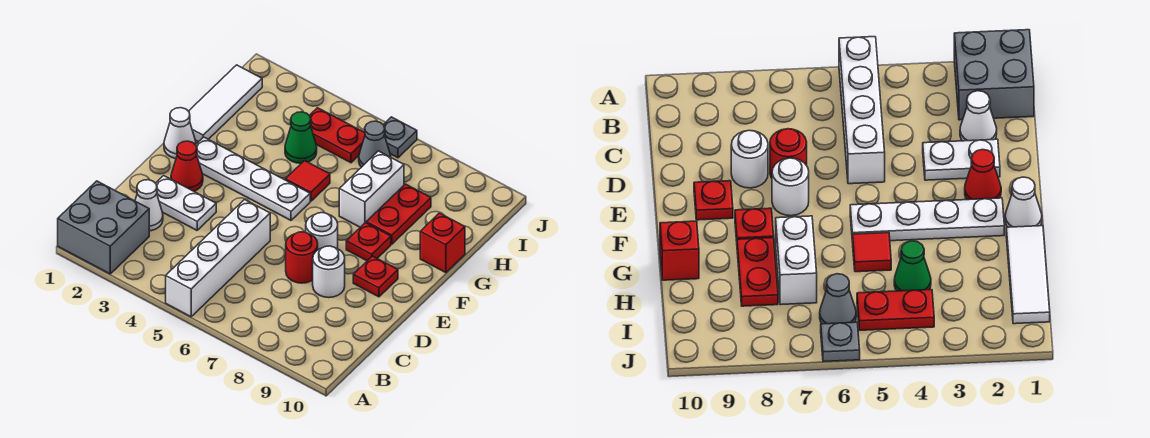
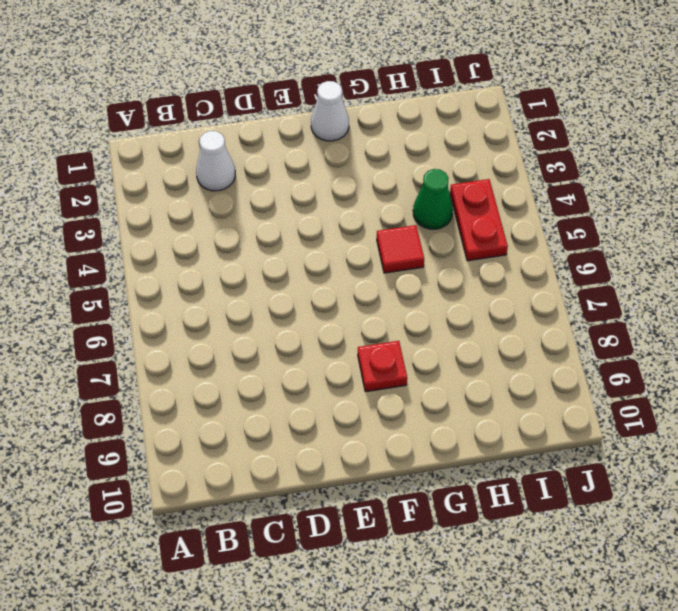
none -> grey 2x2 brick [58,181,149,274]
none -> white 1x4 brick [166,200,270,317]
none -> white 1x2 plate [156,176,216,230]

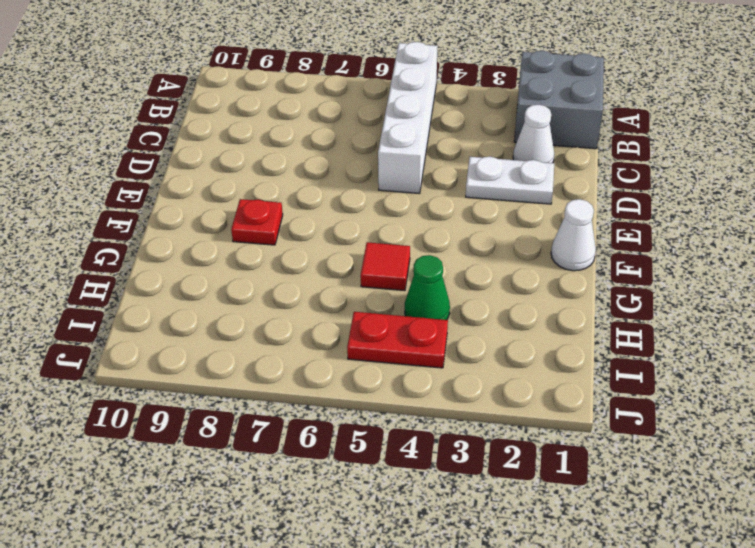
none -> red 1x1 round brick [286,232,318,283]
none -> white 1x1 round brick [313,246,345,298]
none -> red 1x1 cone [171,141,203,191]

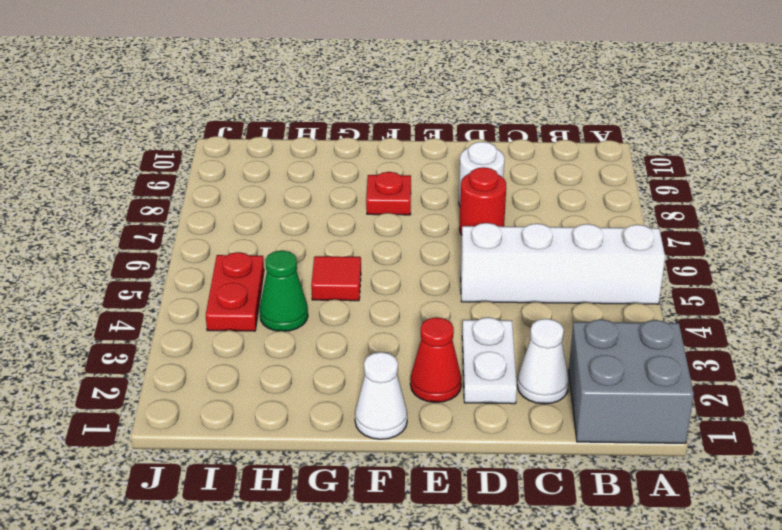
none -> white 1x1 round brick [306,213,338,250]
none -> red 1x1 plate [353,256,398,297]
none -> white 1x4 plate [196,137,310,220]

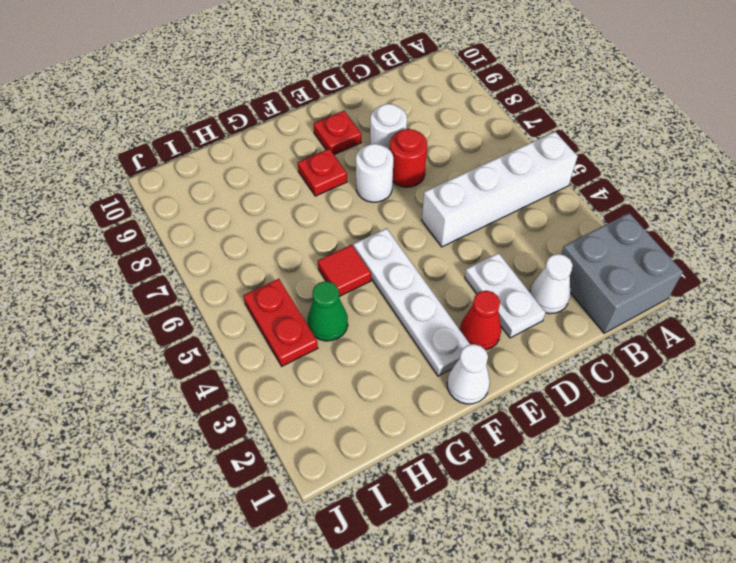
none -> white 1x3 tile [189,65,262,142]
none -> white 1x2 brick [339,151,404,227]
none -> red 1x2 plate [366,184,431,244]

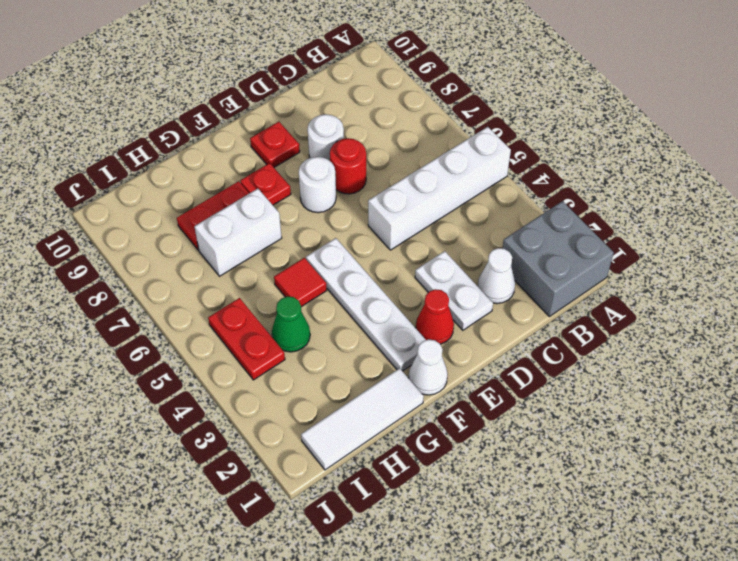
none -> red 1x1 brick [420,213,465,273]
none -> grey 1x1 cone [359,121,391,167]
none -> grey 1x1 plate [384,117,417,158]

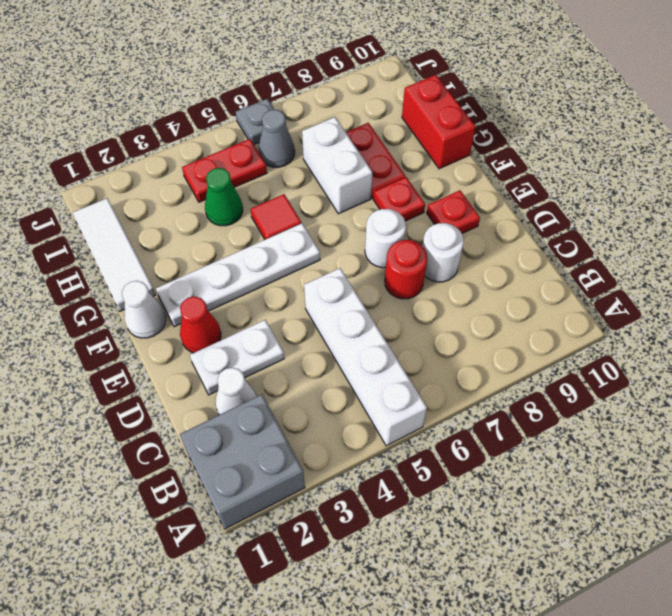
red 1x2 brick [402,75,475,169] -> red 1x1 brick [420,213,465,273]

